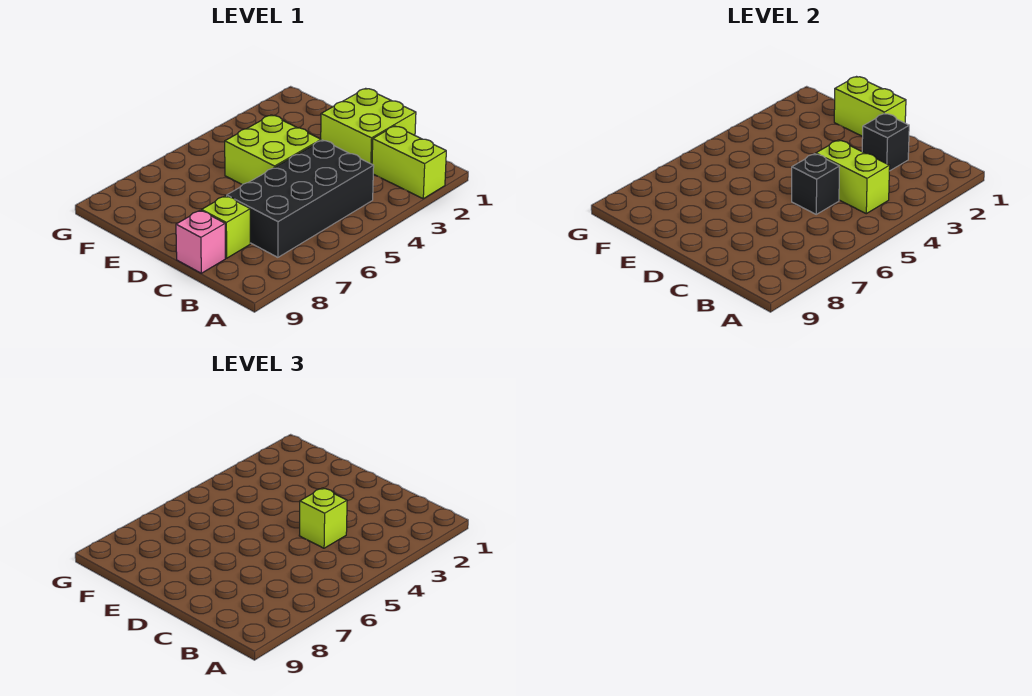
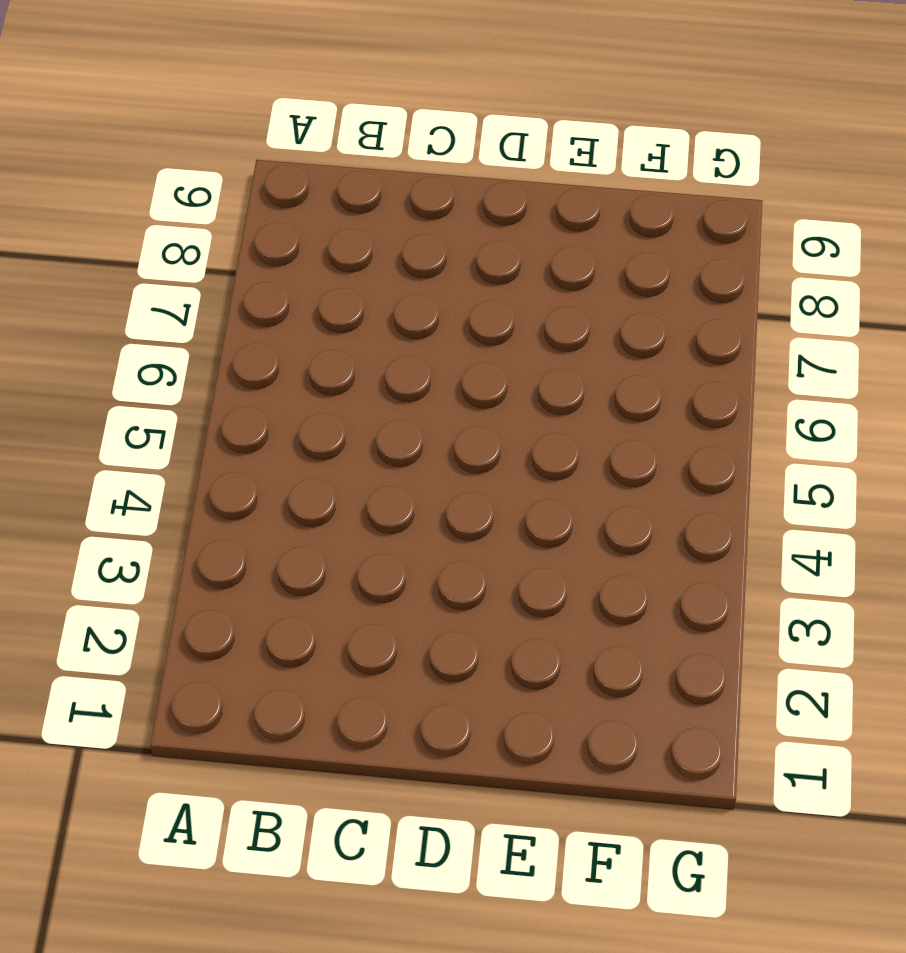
none -> lime 1x2 brick [372,126,446,199]
none -> black 2x4 brick [227,140,374,257]

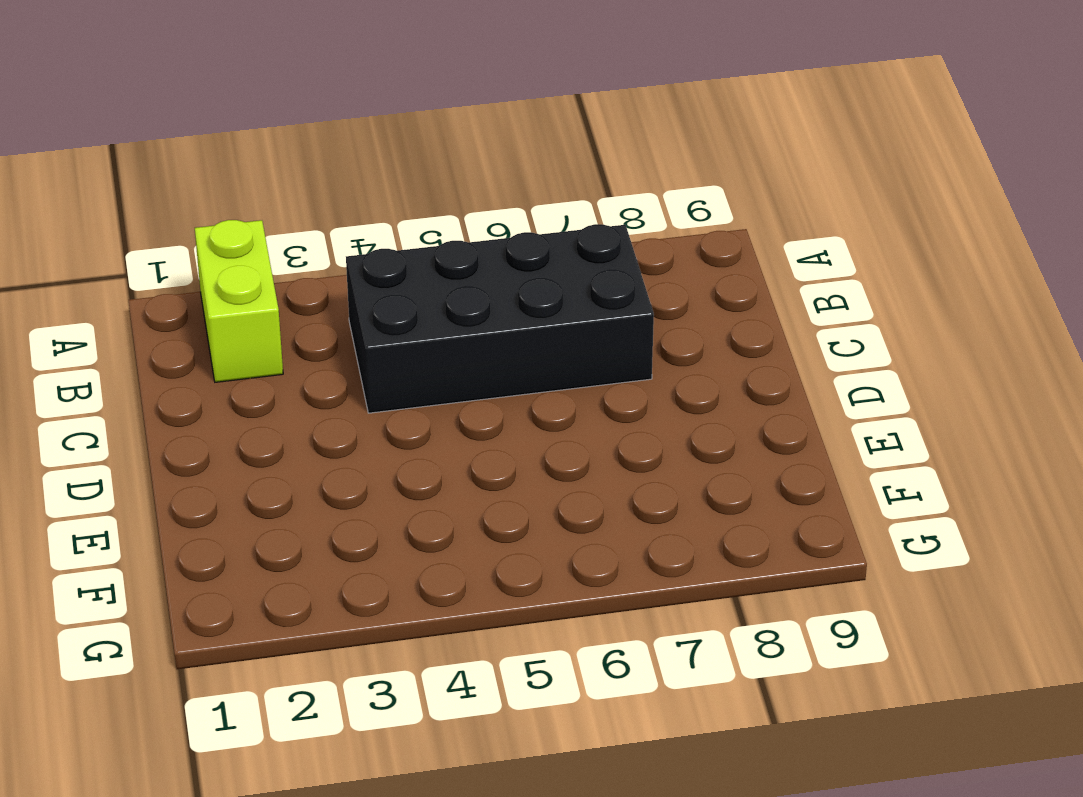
none -> lime 2x2 brick [321,88,416,164]
none -> lime 1x1 brick [202,196,250,258]

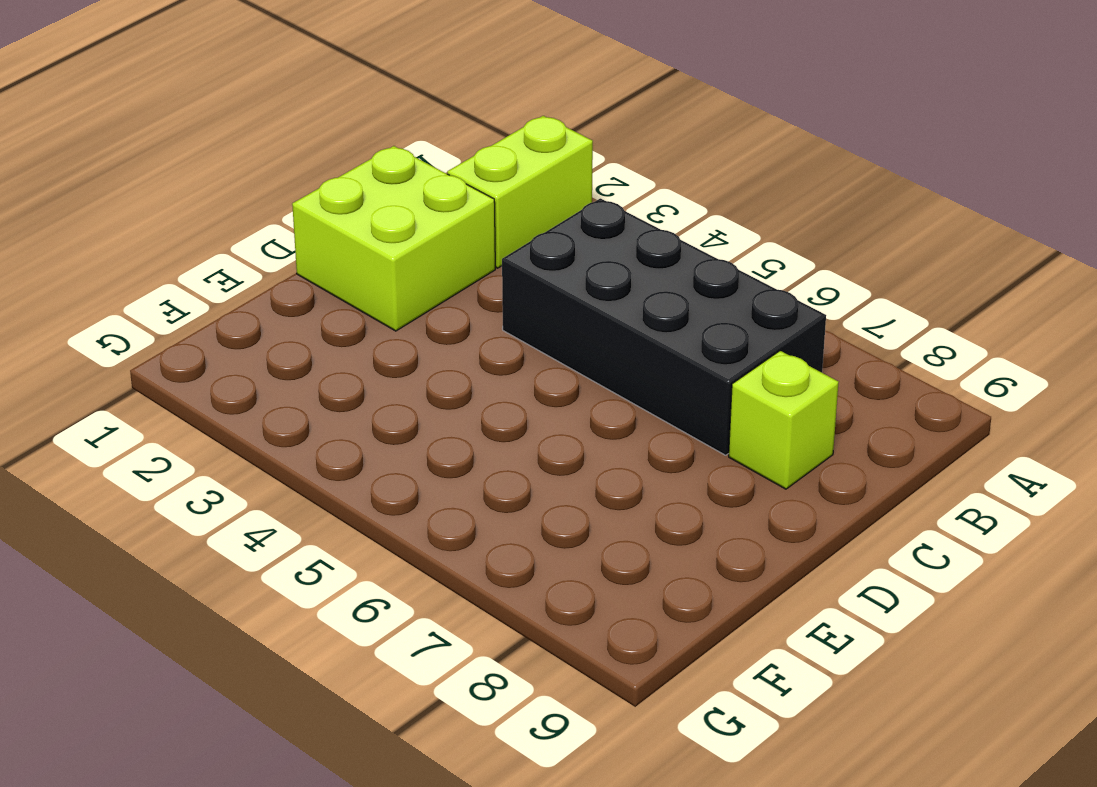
none -> pink 1x1 brick [176,210,225,273]
none -> lime 2x2 brick [225,115,321,185]

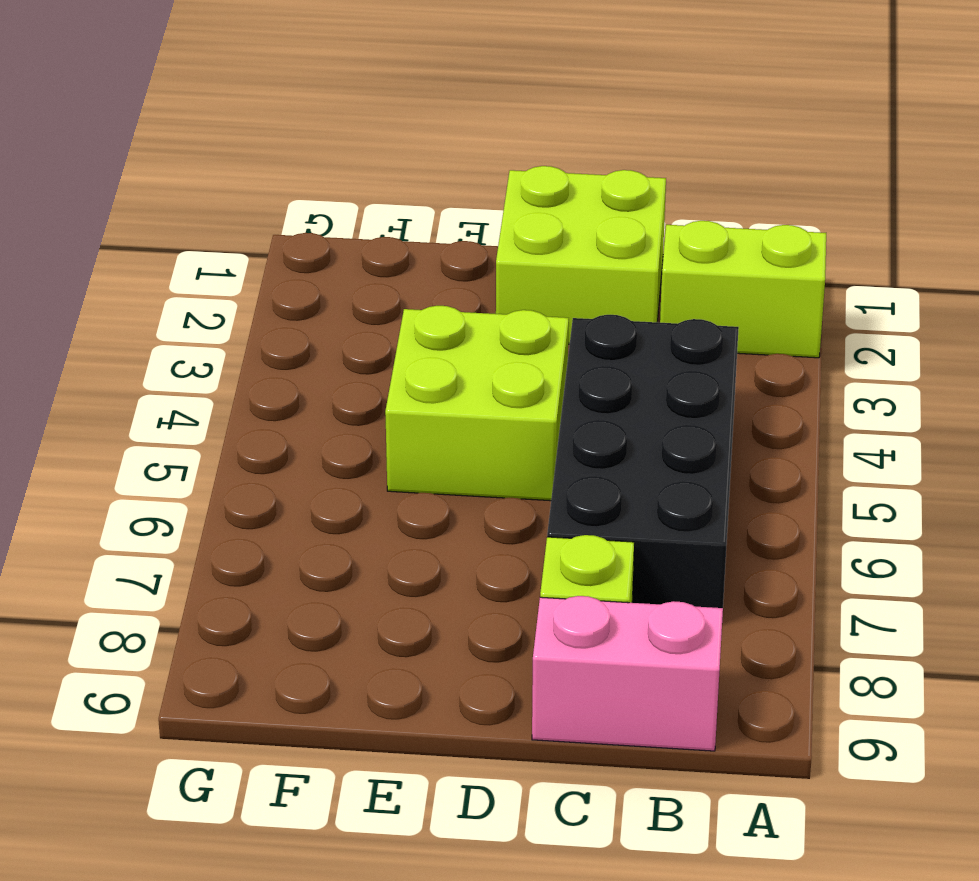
pink 1x2 brick [532,596,723,751] -> pink 1x1 brick [176,210,225,273]
none -> lime 1x2 brick [816,140,890,214]
none -> black 1x1 brick [862,113,909,171]

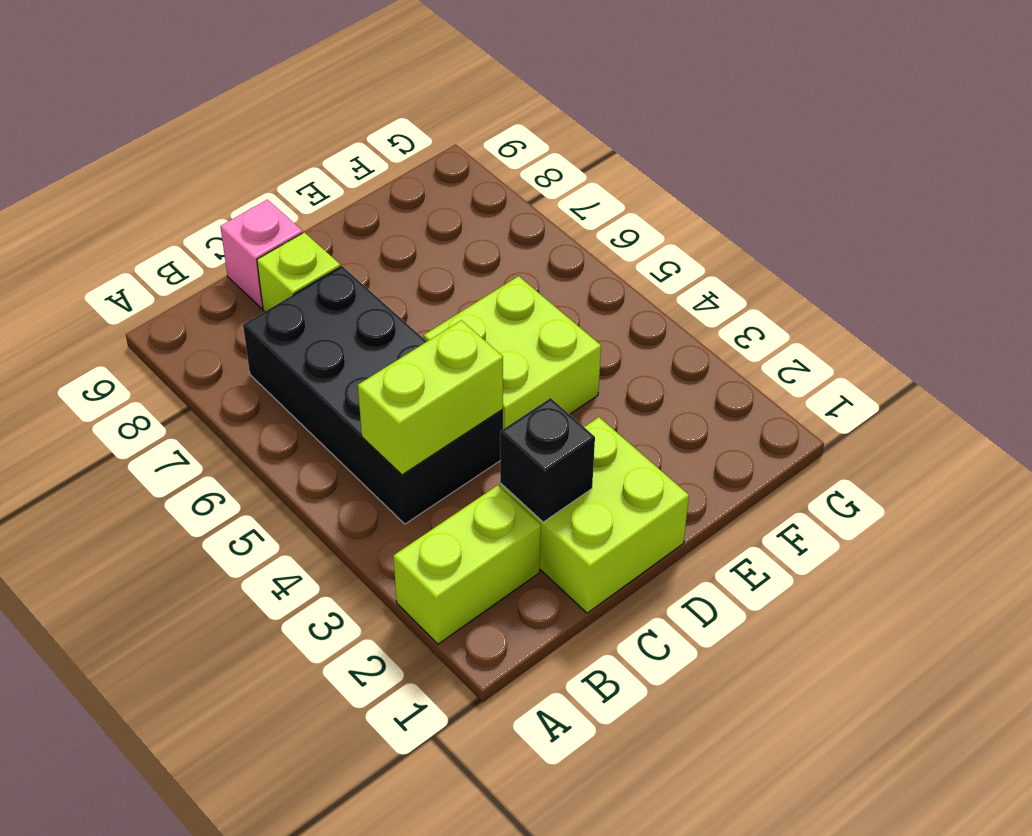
none -> black 1x1 brick [792,154,840,214]
none -> lime 1x2 brick [834,77,906,136]

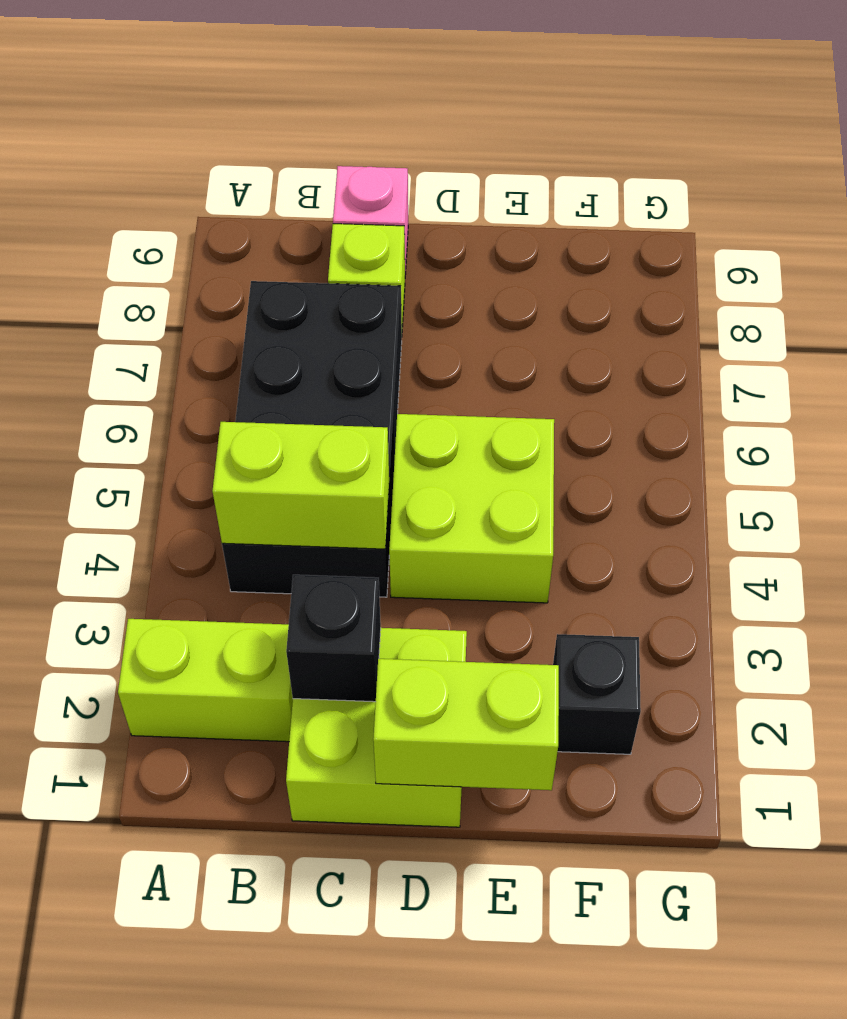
black 1x1 brick [553,634,641,754] -> black 1x1 brick moved to [792,154,840,214]
none -> lime 1x1 brick [299,488,347,548]

